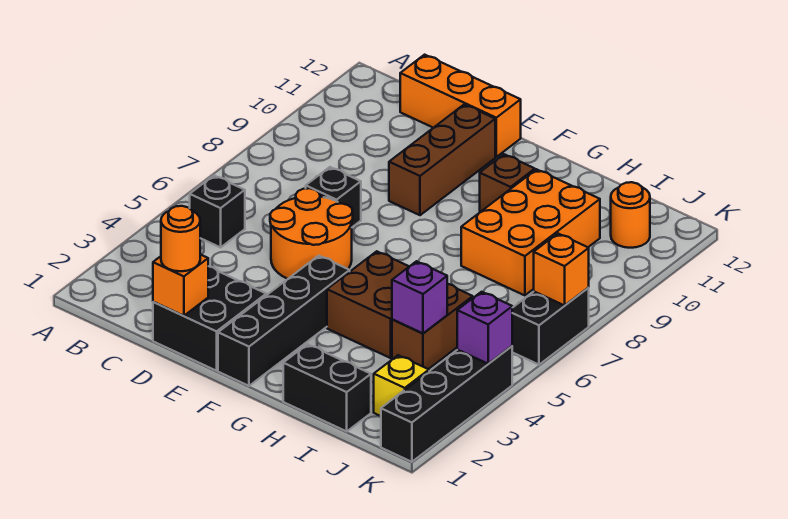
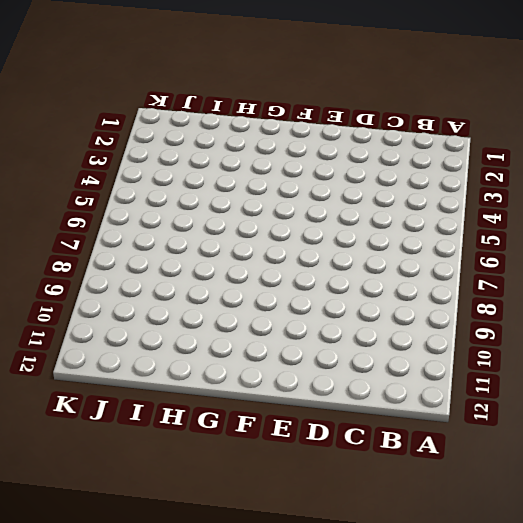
none -> black 1x1 brick [190,176,245,247]
none -> orange 1x3 brick [400,55,521,157]
none -> black 2x2 brick [153,266,266,371]

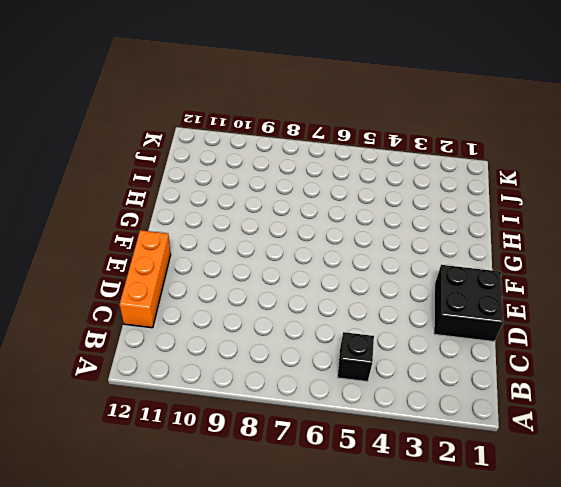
none -> orange 2x2 round brick [270,188,353,279]
none -> black 1x1 brick [306,167,361,227]
none -> brown 1x3 brick [389,104,495,215]

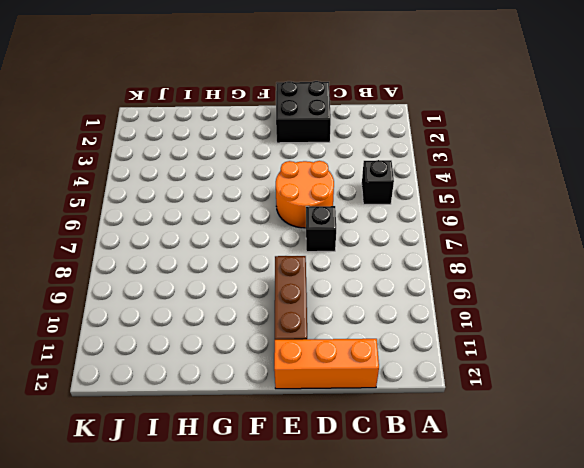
none -> black 1x4 brick [218,256,350,386]
none -> brown 2x2 brick [327,251,409,358]
none -> brown 1x1 brick [480,154,535,212]

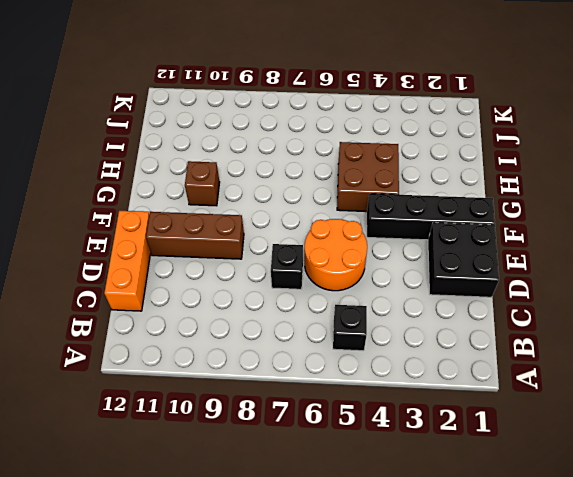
none -> black 1x2 brick [283,344,371,431]
none -> orange 2x3 brick [461,169,600,295]
none -> brown 1x2 brick [392,284,473,369]

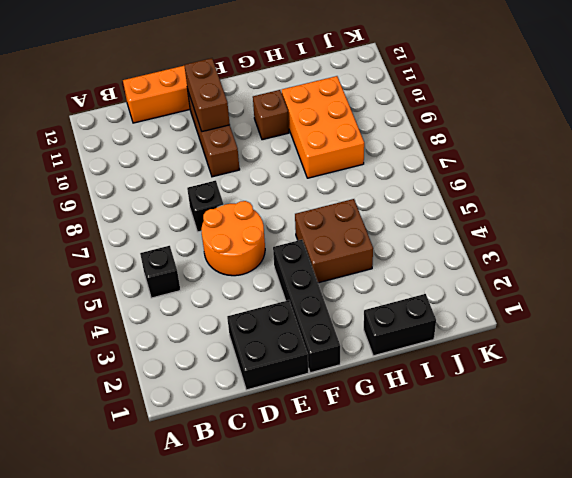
brown 1x2 brick [184,58,230,132] -> brown 1x2 brick moved to [392,284,473,369]
none -> yellow 1x1 brick [374,355,429,416]
none -> orange 1x1 round brick [611,182,650,248]
none -> black 1x4 brick [381,346,512,462]

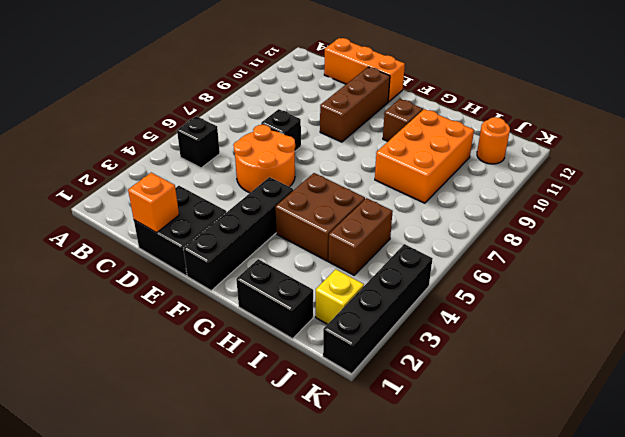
none -> black 1x2 brick [512,288,589,365]
none -> purple 1x1 brick [392,261,447,333]
none -> purple 1x1 brick [457,292,512,364]

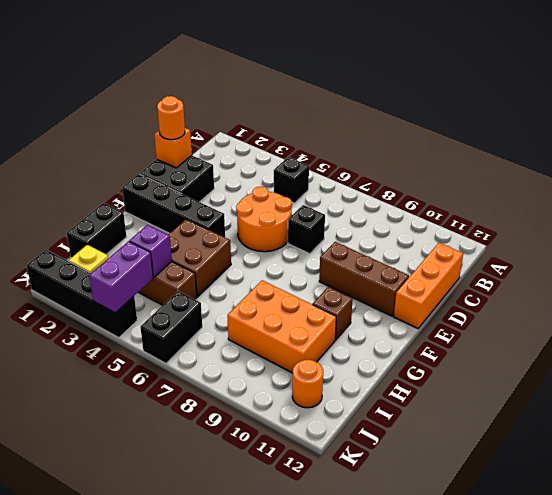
purple 1x2 brick [89,241,153,313] -> purple 1x1 brick [457,292,512,364]
black 1x2 brick [140,291,202,363] -> black 1x2 brick turned to [512,288,589,365]
none -> orange 1x1 brick [534,234,589,305]

